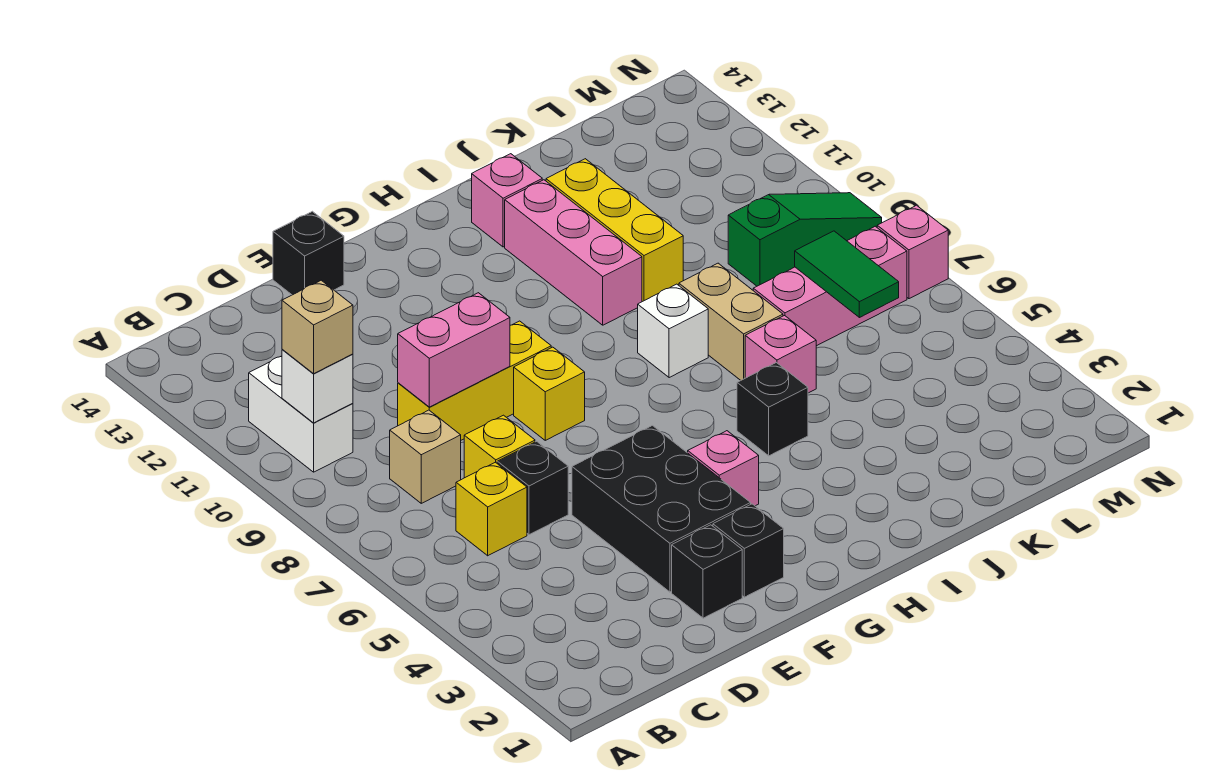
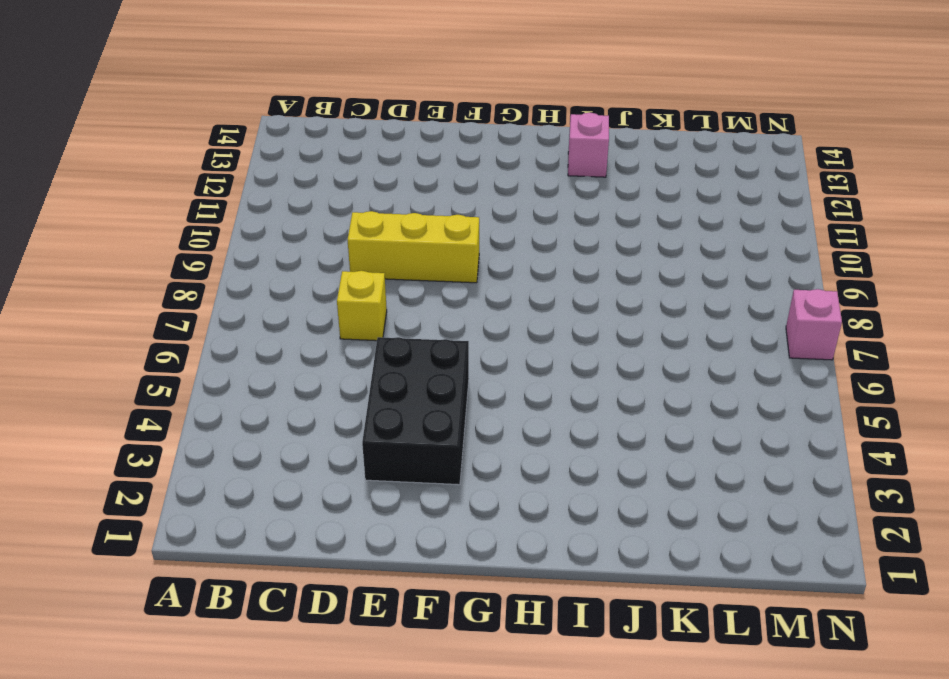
none -> white 1x2 brick [249,356,353,472]
none -> yellow 1x1 brick [456,462,527,556]
none -> tan 1x1 brick [390,410,461,503]

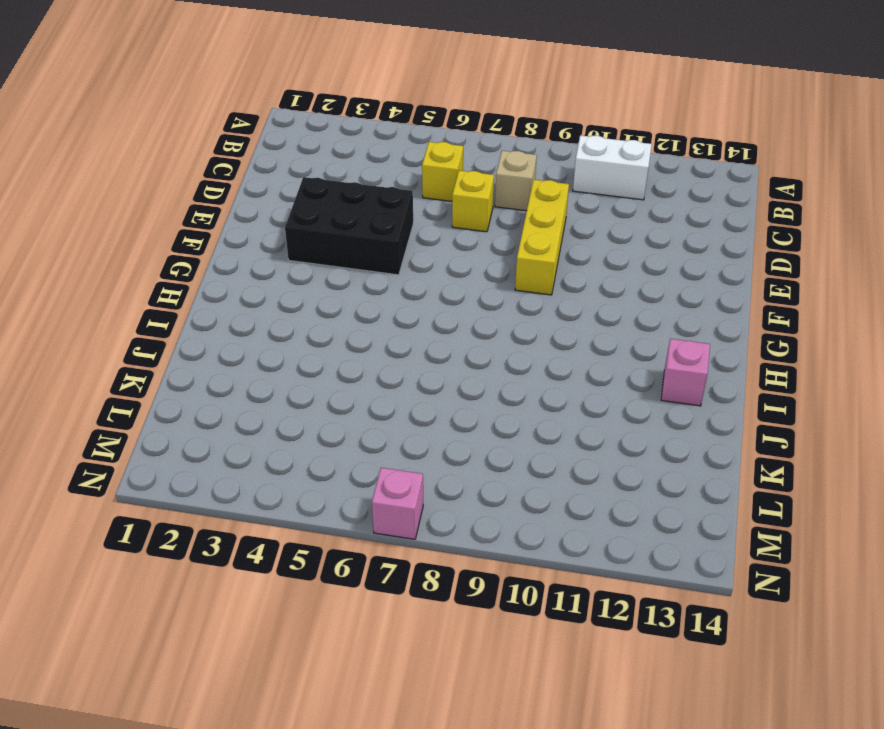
none -> black 1x1 brick [497,441,568,535]
none -> black 1x1 brick [672,525,742,618]
none -> black 1x1 brick [273,211,344,295]

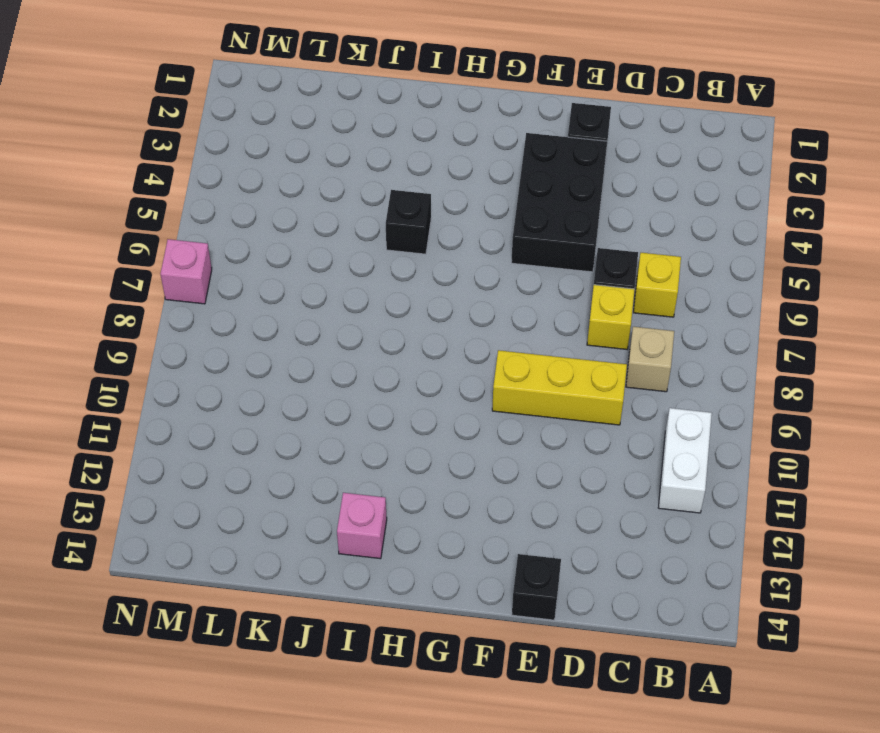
none -> black 1x1 brick [713,504,784,597]
none -> yellow 1x1 brick [514,347,585,440]
none -> pink 1x1 brick [688,431,759,506]

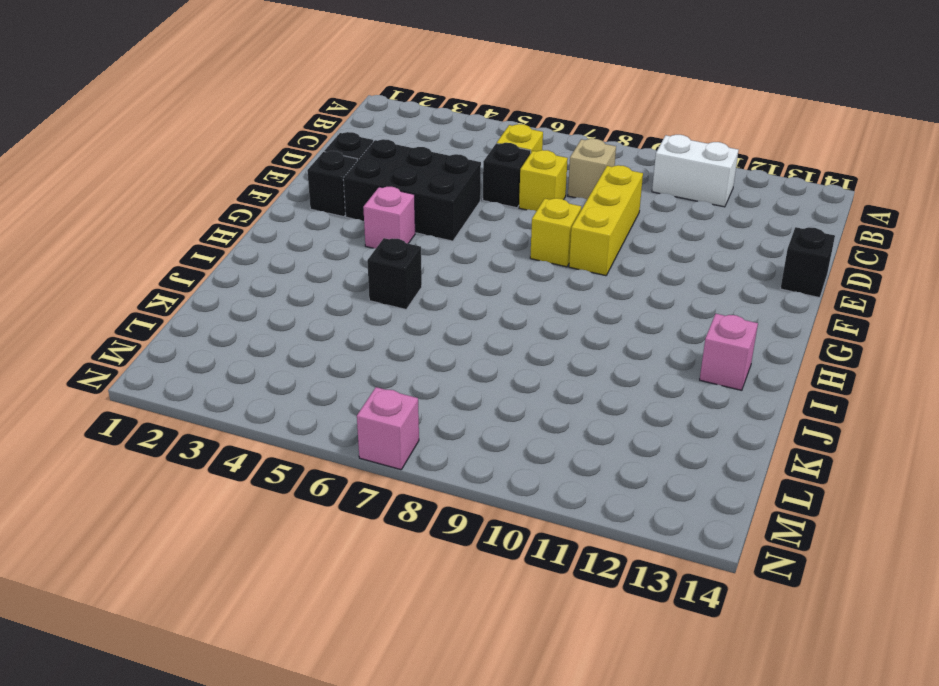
none -> white 1x1 brick [638,284,708,378]
none -> pink 1x3 brick [505,180,642,325]
none -> pink 1x1 brick [745,316,816,393]

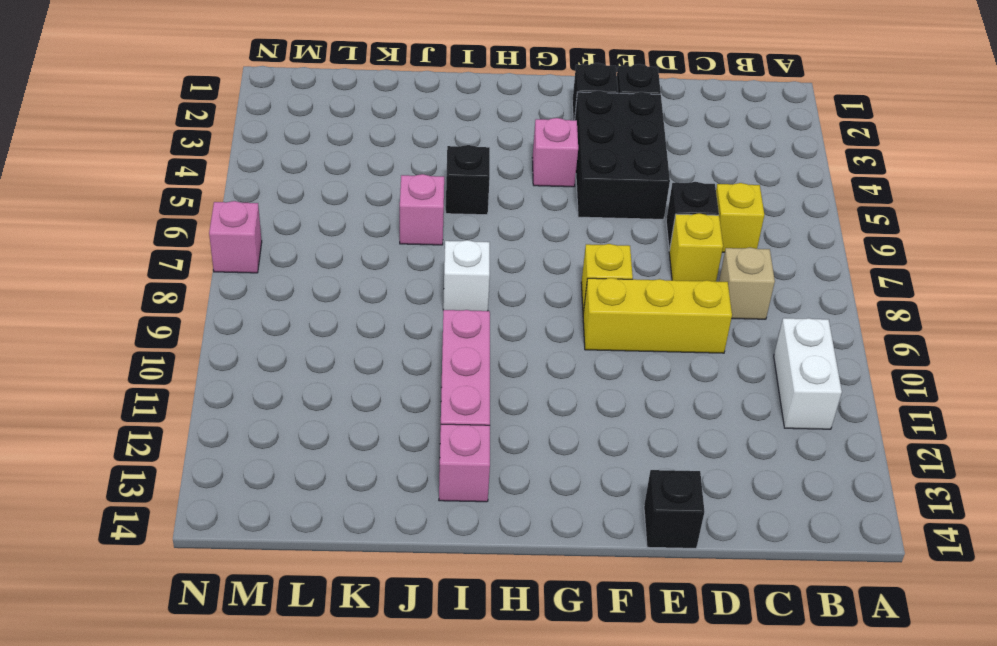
none -> tan 1x2 brick [679,263,783,380]
none -> yellow 1x3 brick [546,159,683,302]
none -> pink 1x3 brick [753,226,907,346]

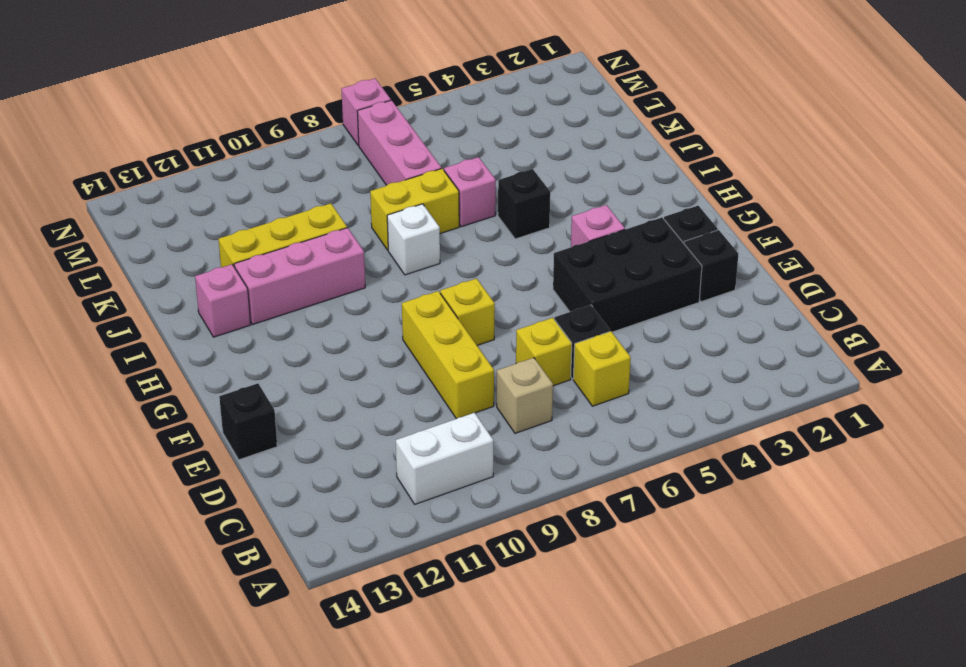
yellow 1x2 brick [370,169,459,250] -> tan 1x2 brick [679,263,783,380]
none -> green 1x3 slope [728,193,882,286]
none -> white 1x1 brick [282,349,353,423]
none -> pink 1x2 brick [398,293,510,407]

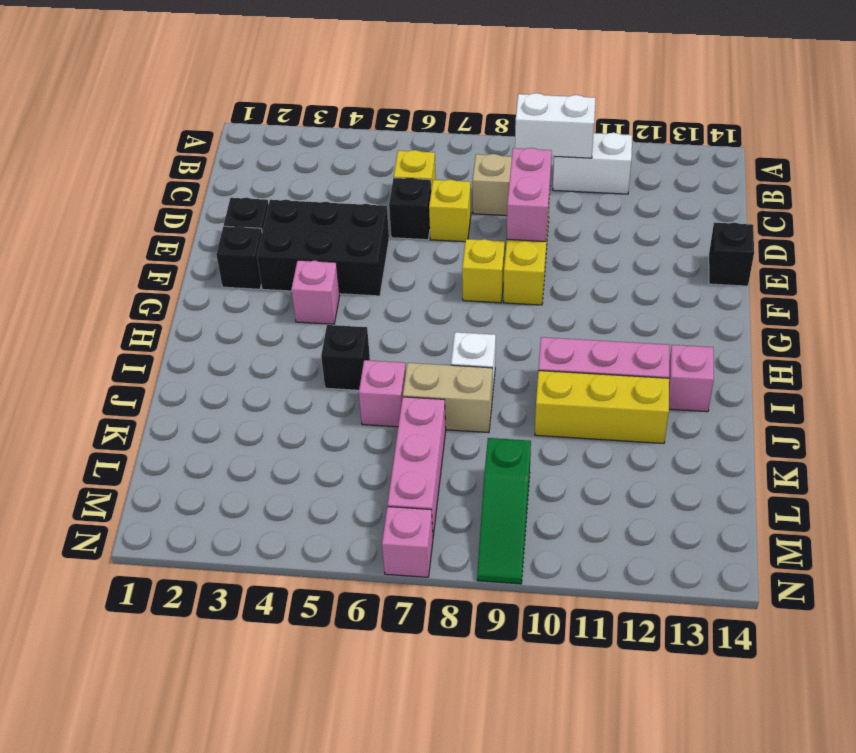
white 1x2 brick [515,93,596,158] -> white 1x1 brick [282,349,353,423]
none -> green 1x2 tile [795,231,899,318]
none -> tan 1x1 brick [282,280,353,374]

